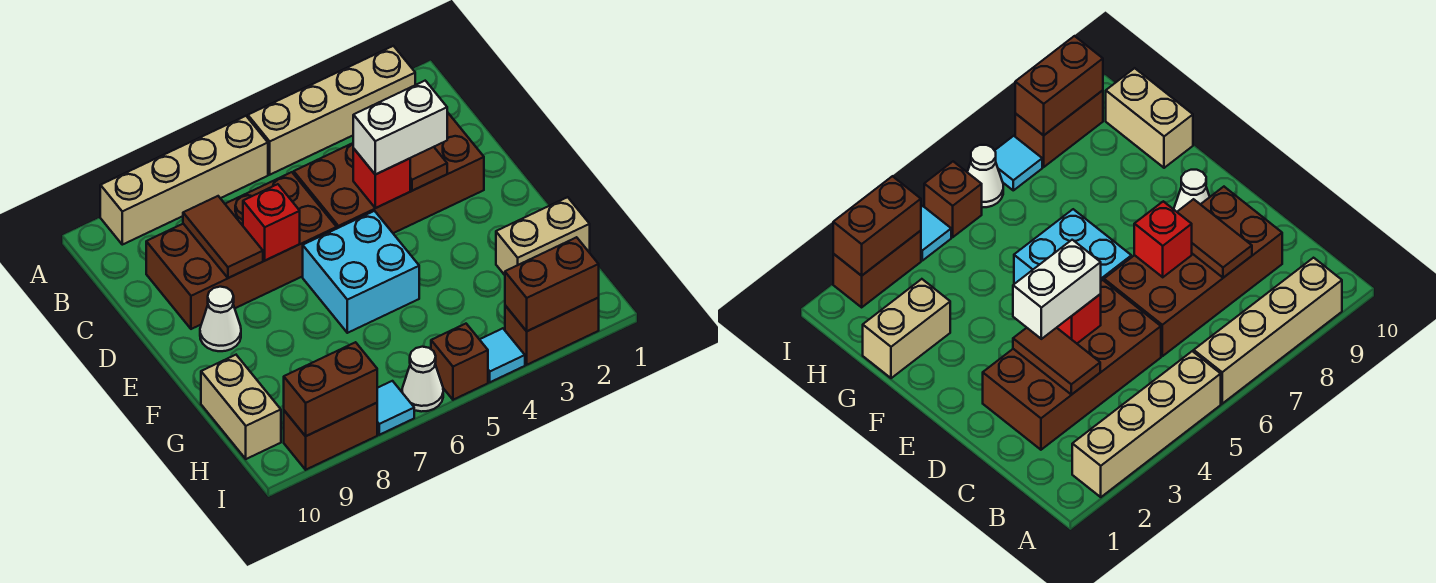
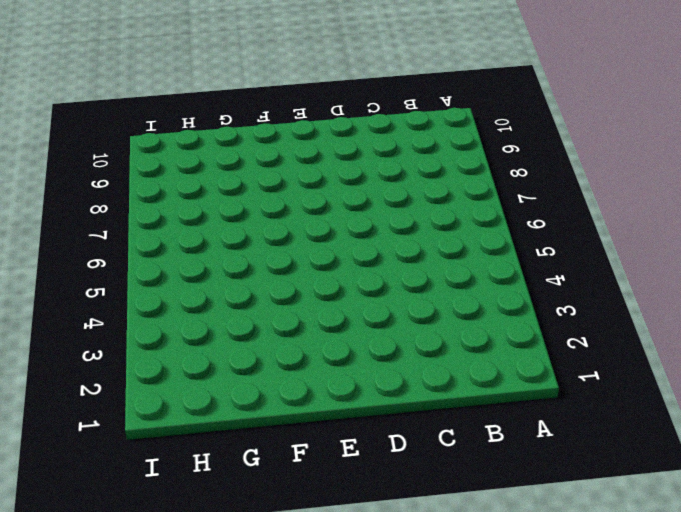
none -> tan 1x4 brick [248,46,415,175]
none -> tan 1x4 brick [100,116,268,245]
none -> brown 2x4 brick [294,112,484,233]

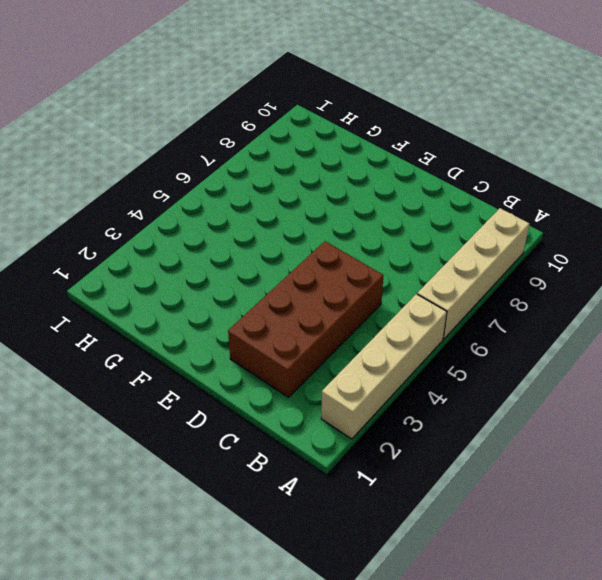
none -> brown 2x4 brick [146,172,337,329]
none -> cyan 2x2 brick [303,211,419,333]
none -> white 1x1 cone [200,287,241,351]

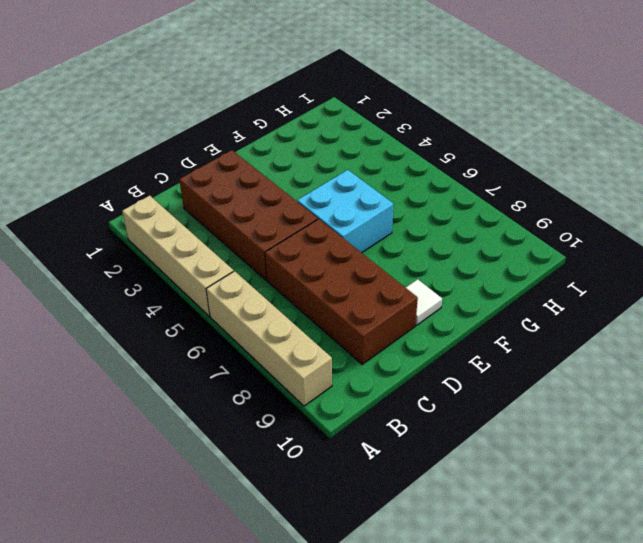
white 1x1 tile [406,279,442,325] -> white 1x1 cone [200,287,241,351]
none -> tan 1x2 brick [496,197,590,275]
none -> tan 1x2 brick [201,355,281,459]
none -> brown 1x2 brick [505,298,599,365]

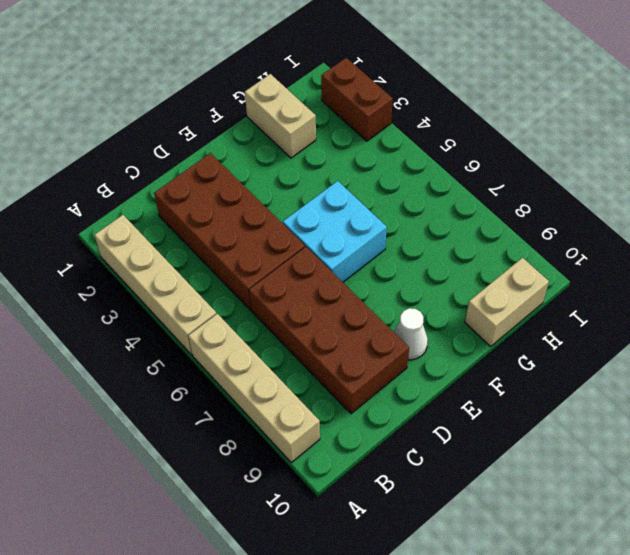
none -> cyan 1x1 tile [479,328,525,382]
none -> brown 1x1 brick [431,324,488,400]
none -> white 1x1 cone [402,347,443,412]

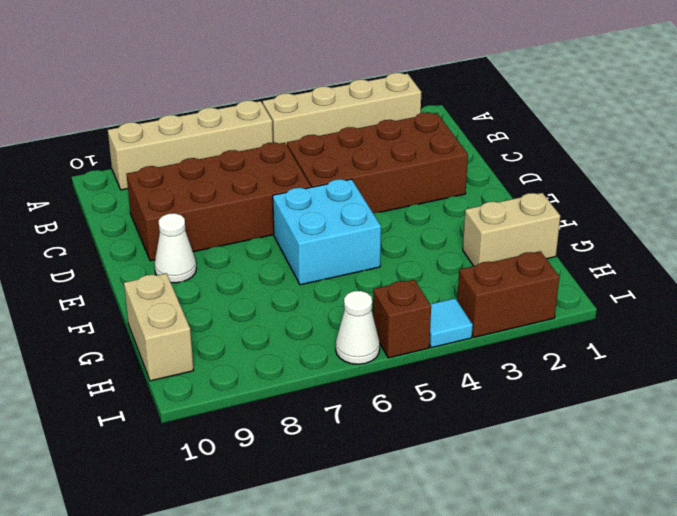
none -> cyan 1x1 tile [377,381,414,435]
none -> brown 1x2 brick [284,403,377,470]
none -> brown 1x2 tile [410,147,447,191]

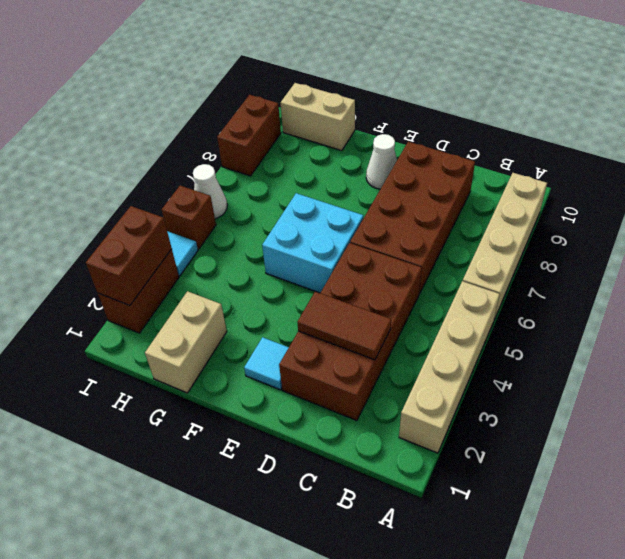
cyan 1x1 tile [244,337,289,390] -> cyan 1x1 tile moved to [377,381,414,435]
none -> brown 1x2 tile [183,196,263,278]
none -> red 1x1 brick [353,148,410,208]
none -> red 1x1 brick [243,184,300,260]

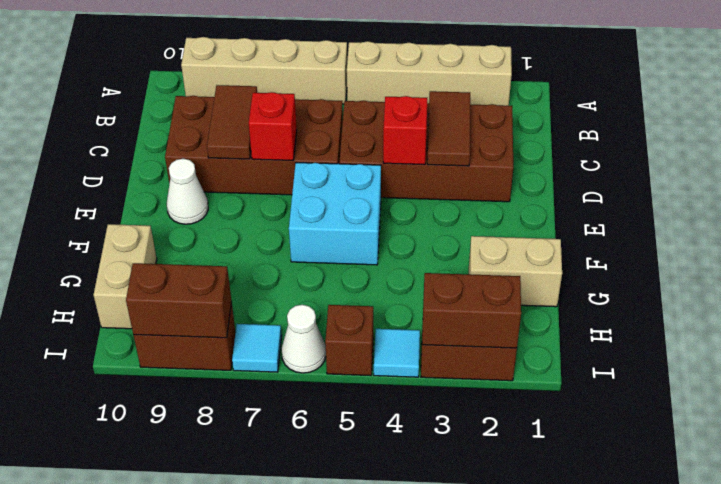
none -> white 1x2 brick [353,81,447,174]

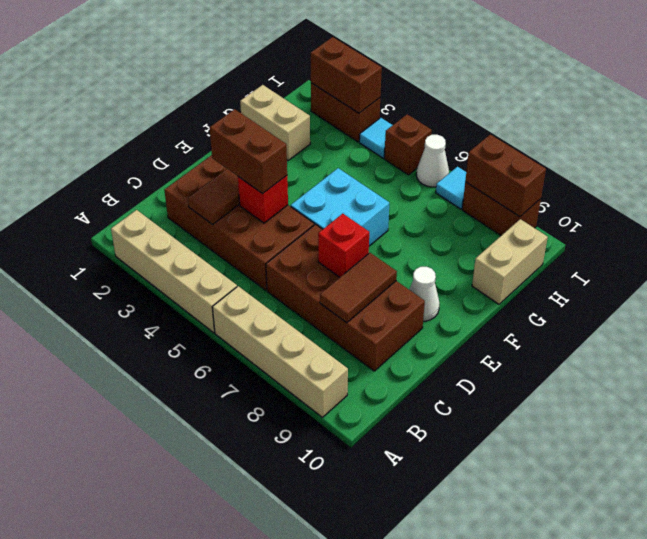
brown 1x2 brick [210,109,287,194] -> white 1x2 brick [353,81,447,174]

